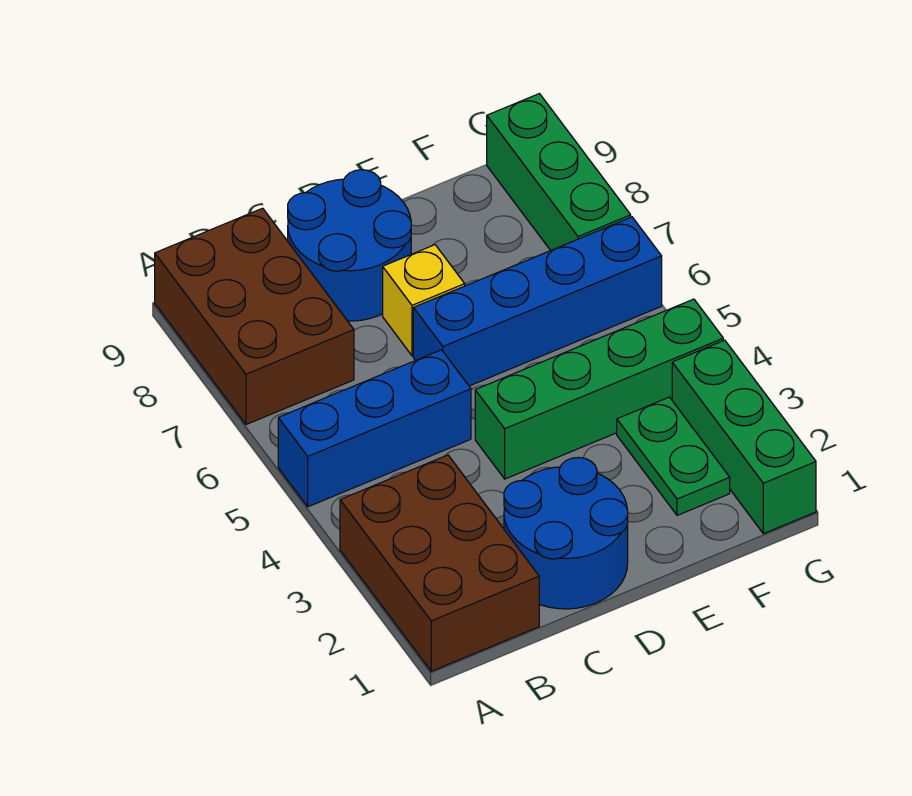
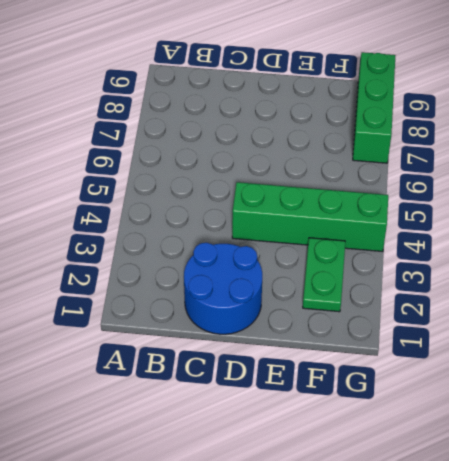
none -> brown 2x3 brick [340,455,539,671]
none -> blue 1x3 brick [278,350,471,507]

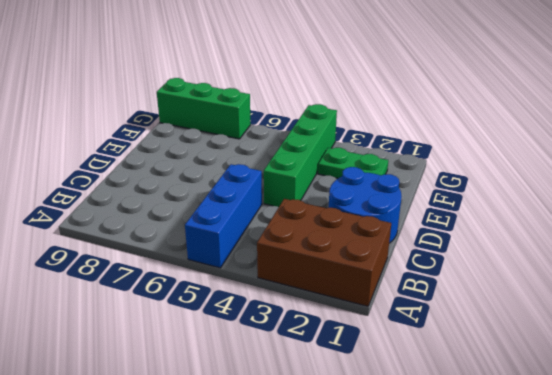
none -> brown 2x3 brick [155,208,354,425]
none -> blue 2x2 round brick [288,170,411,321]

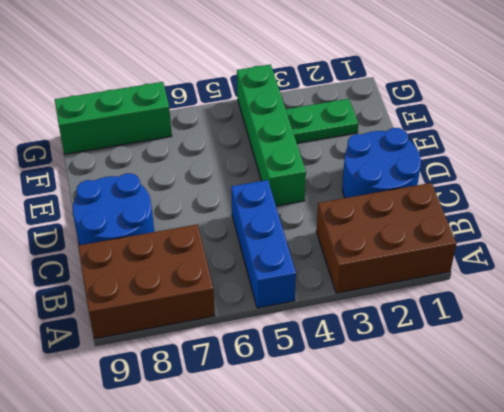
none -> blue 1x4 brick [413,217,662,386]
none -> yellow 1x1 brick [383,245,465,356]

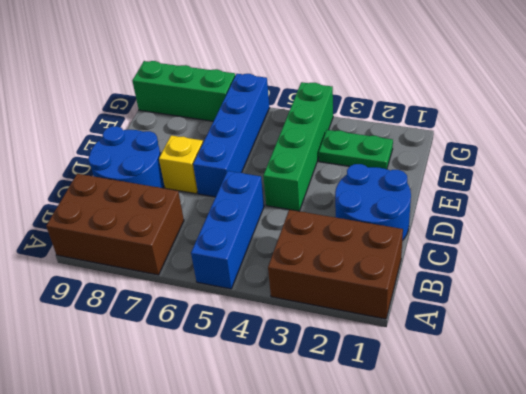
none -> green 1x3 brick [672,340,816,534]

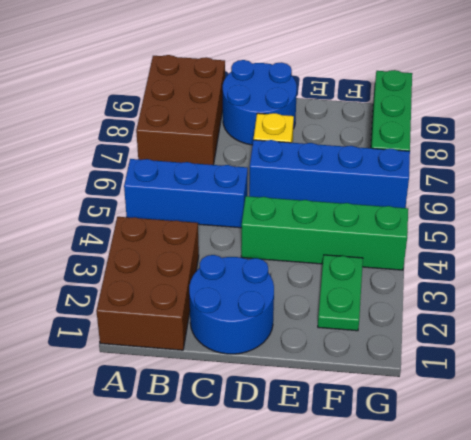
none -> green 1x3 brick [672,340,816,534]

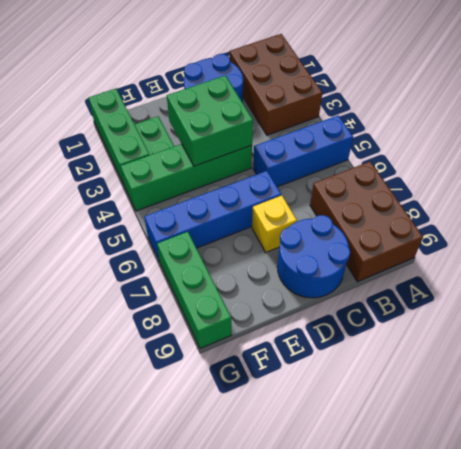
green 2x2 brick [167,75,253,166] -> none

